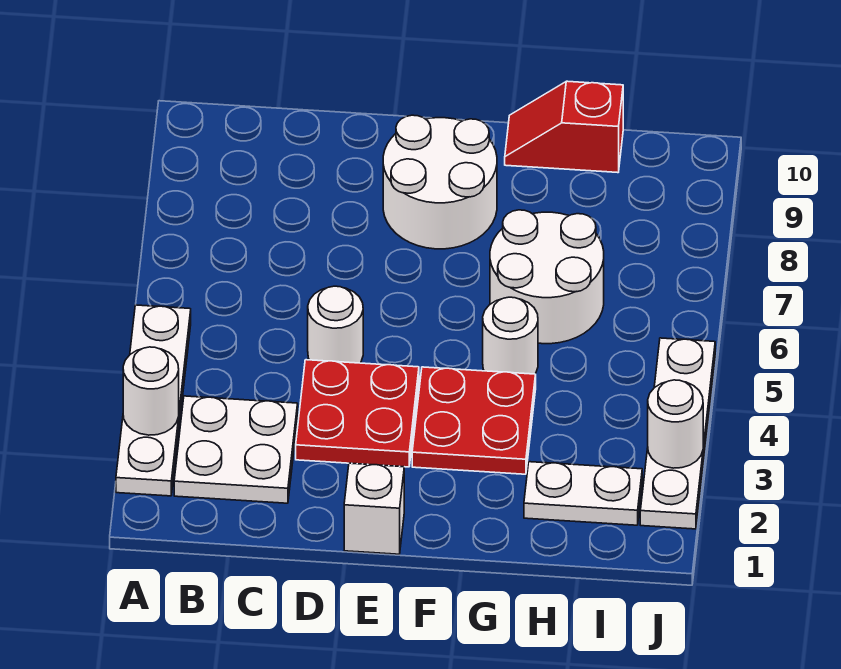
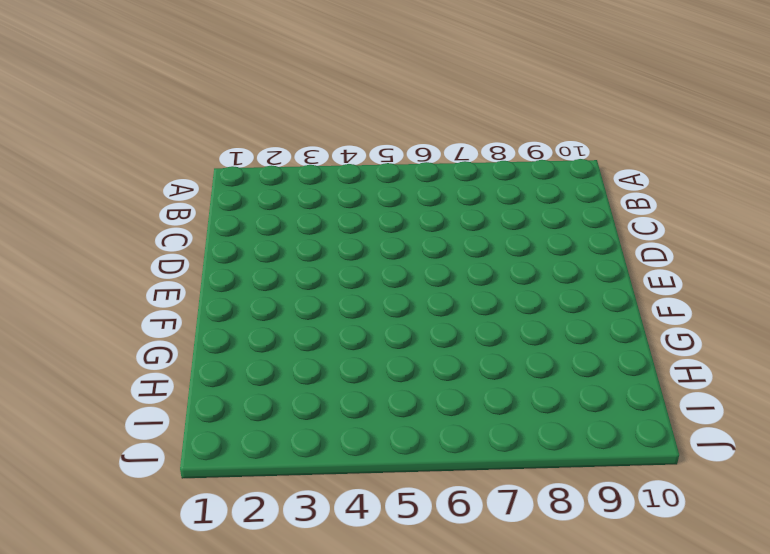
none -> white 1x4 plate [116,305,191,496]
none -> white 2x2 plate [174,396,298,503]
none -> red 2x2 plate [296,360,419,467]

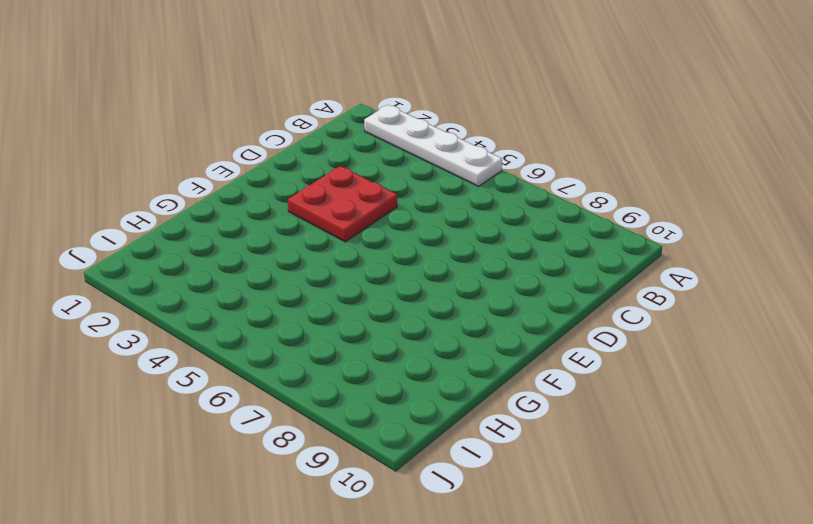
none -> white 2x2 plate [174,396,298,503]
none -> white 1x1 round brick [308,286,363,363]
none -> white 1x1 brick [344,463,404,554]

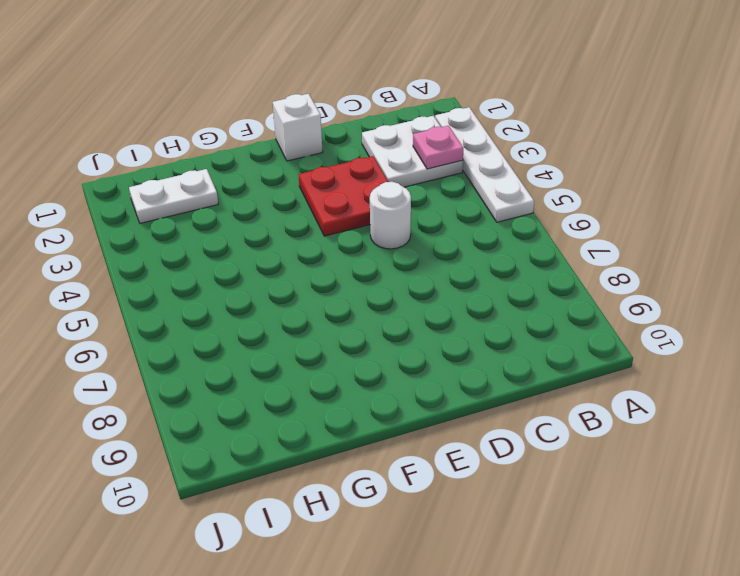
pink 1x1 plate [413,126,463,169] -> none
none -> white 2x2 round brick [383,115,497,249]
none -> red 2x2 plate [412,367,536,474]
none -> white 1x1 round brick [483,297,538,374]

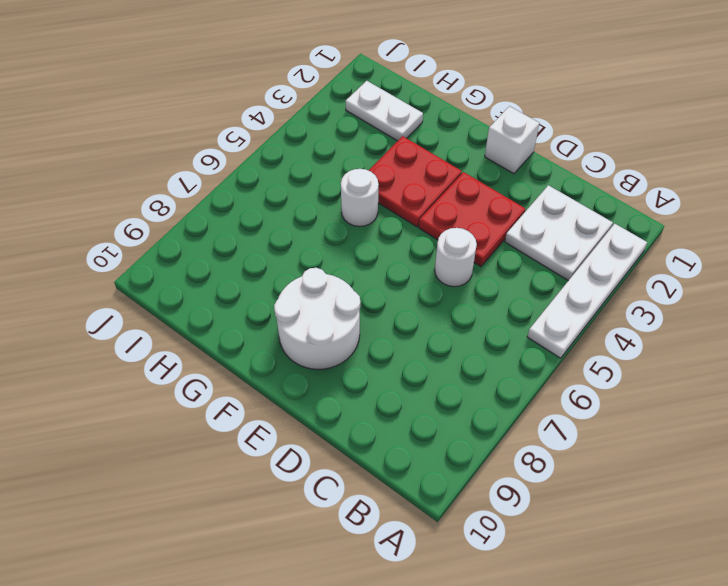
none -> white 2x2 round brick [490,210,604,344]
none -> red 1x2 slope [505,81,623,173]
none -> white 1x4 plate [640,338,715,529]

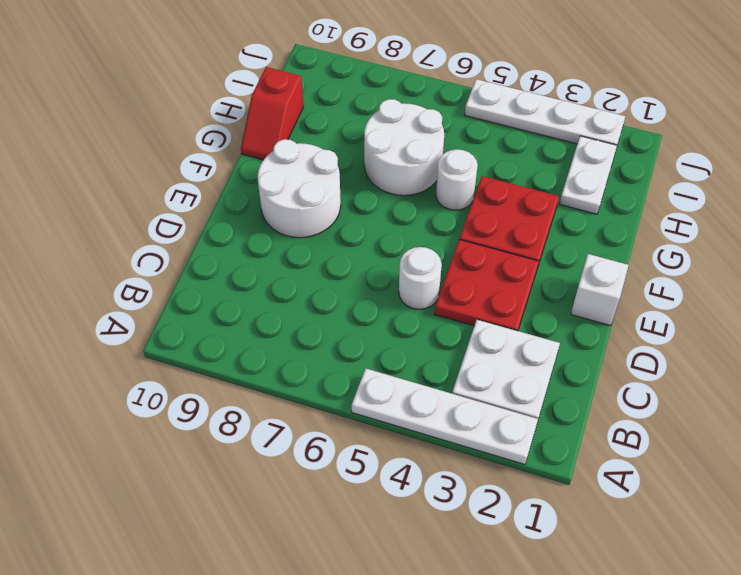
none -> white 1x1 round brick [123,347,179,435]
none -> white 1x1 round brick [648,380,703,468]

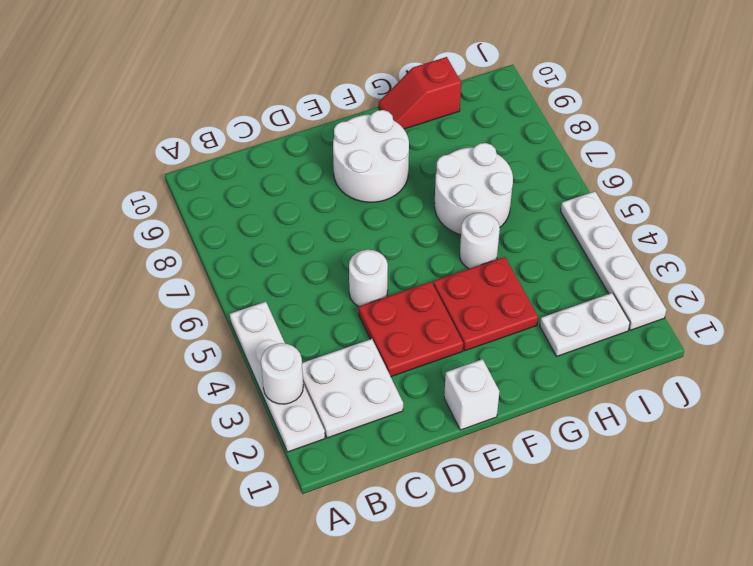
none -> white 1x1 round brick [648,380,703,468]

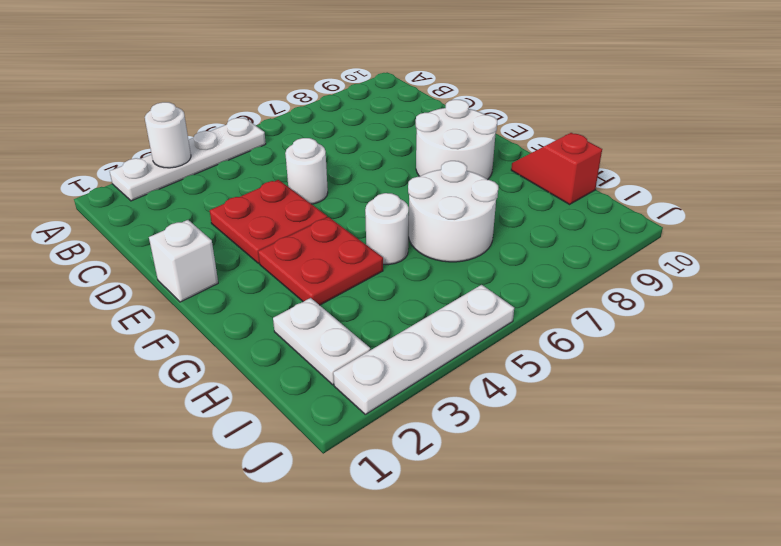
none -> white 2x2 plate [174,396,298,503]
none -> white 1x1 round brick [648,380,703,468]

